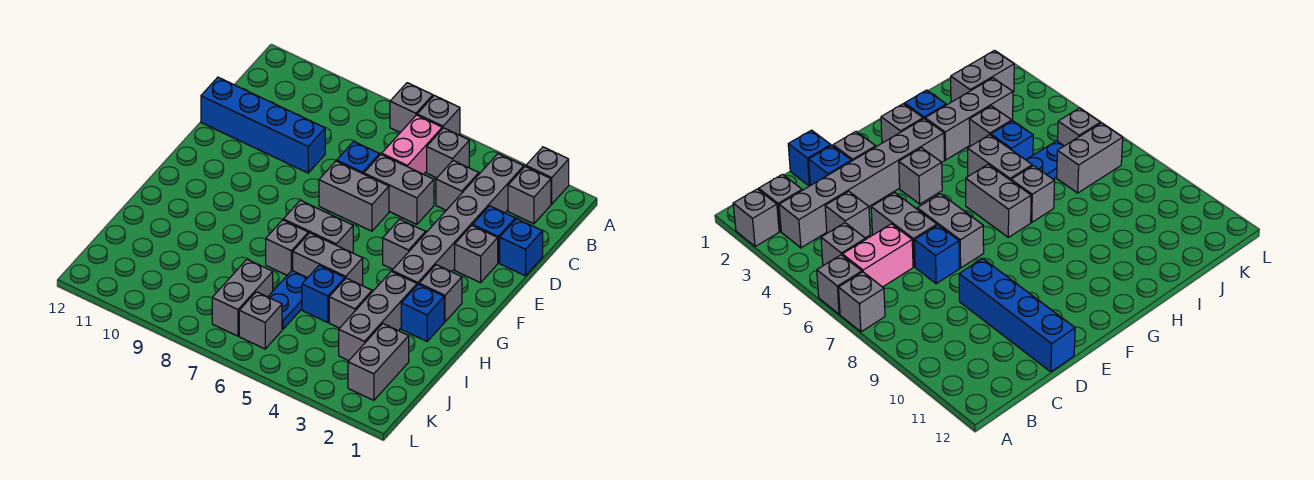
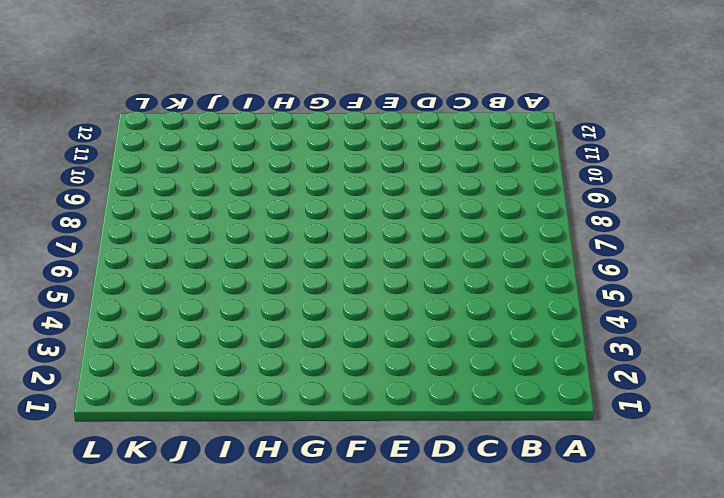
none -> grey 1x1 brick [526,147,569,204]
none -> grey 1x1 brick [417,95,460,135]
none -> grey 1x1 brick [390,83,433,133]

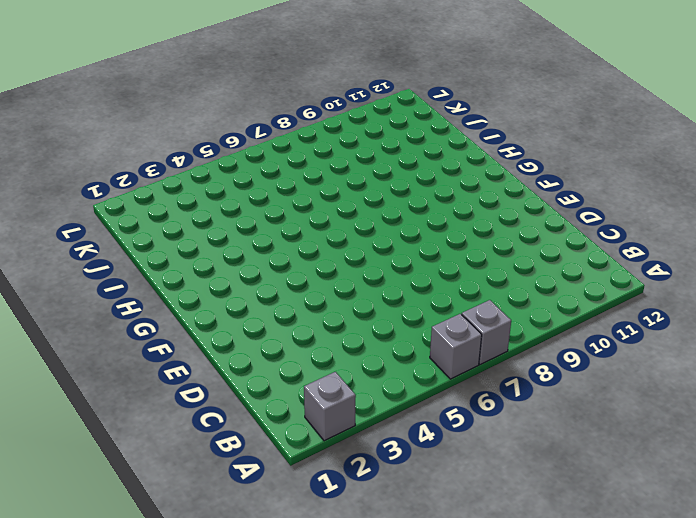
none -> grey 1x1 brick [508,167,551,224]
none -> grey 1x6 brick [392,154,524,285]
none -> grey 1x1 brick [427,128,469,178]

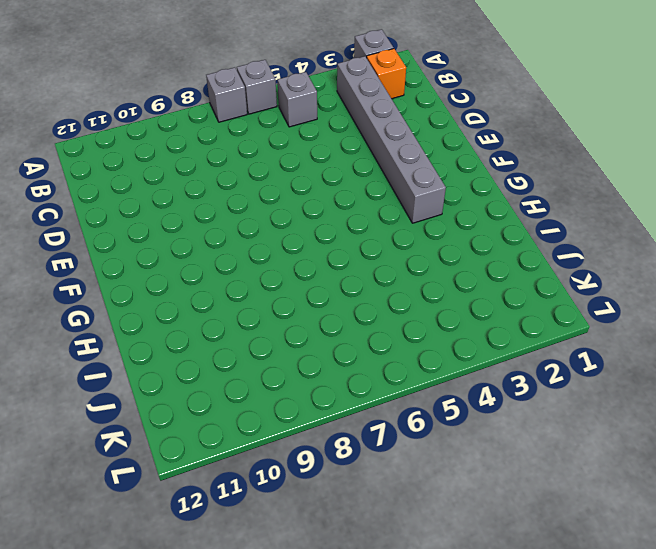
orange 1x1 brick [367,49,406,99] -> grey 1x1 brick [508,167,551,224]
none -> pink 1x2 brick [382,115,442,174]
none -> grey 1x1 brick [436,161,479,210]
none -> blue 1x1 brick [500,219,543,276]

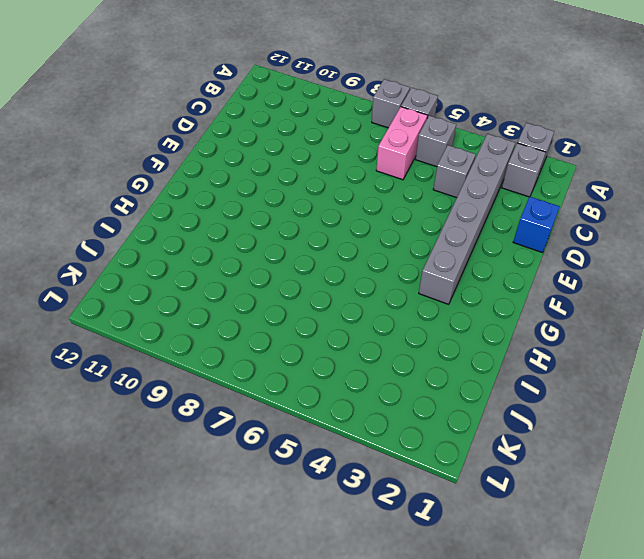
none -> blue 1x1 brick [473,206,515,263]
none -> grey 1x2 brick [364,154,434,224]
none -> blue 1x1 brick [337,142,380,174]

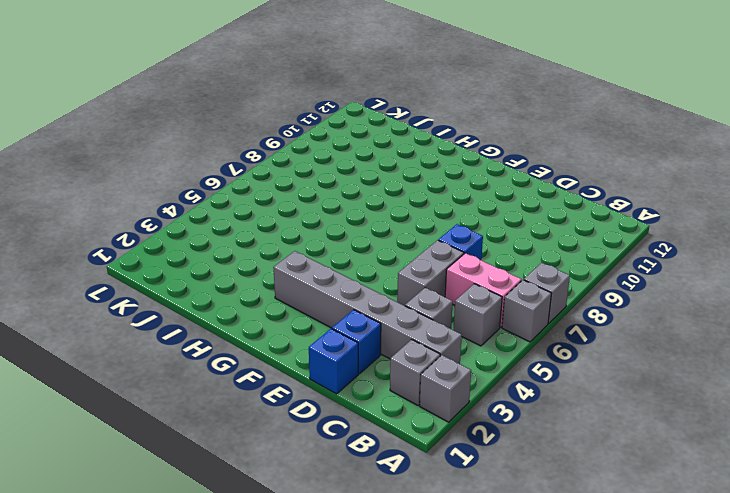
none -> blue 1x4 brick [201,77,325,173]
none -> grey 1x1 brick [455,225,498,283]
none -> grey 1x2 brick [319,161,389,231]

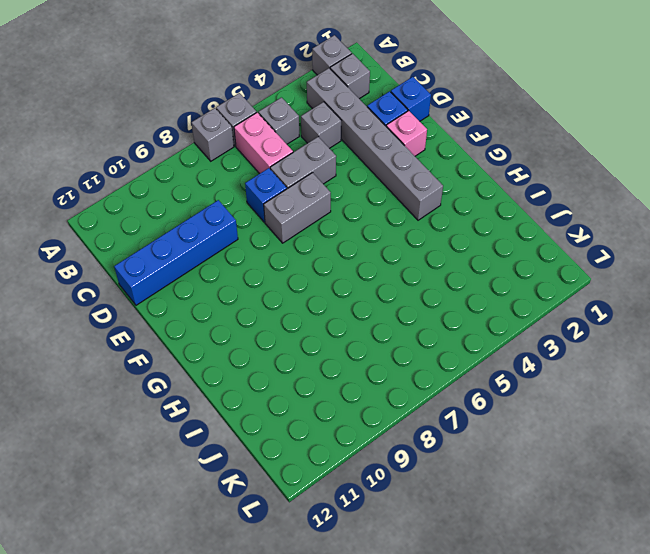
pink 1x1 brick [386,111,427,156] -> grey 1x1 brick [455,225,498,283]
none -> grey 1x1 brick [383,219,425,269]
none -> grey 1x1 brick [419,265,462,322]
none -> grey 1x2 brick [283,200,353,253]

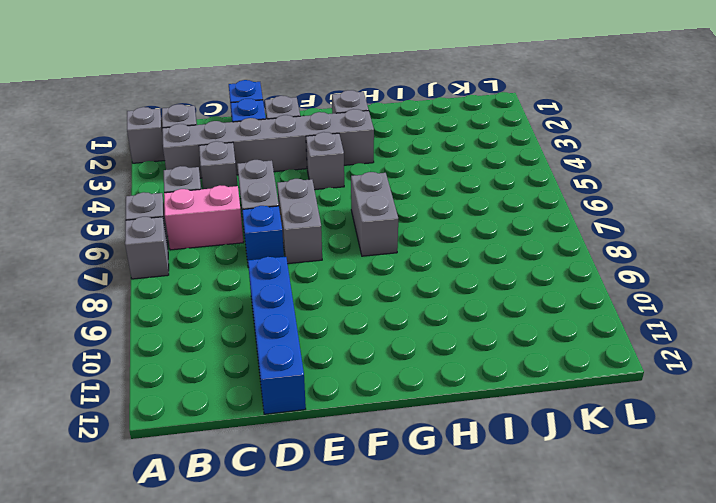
none -> blue 1x1 brick [401,284,444,341]
none -> grey 1x3 brick [339,271,417,361]
none -> grey 1x2 brick [293,233,363,285]

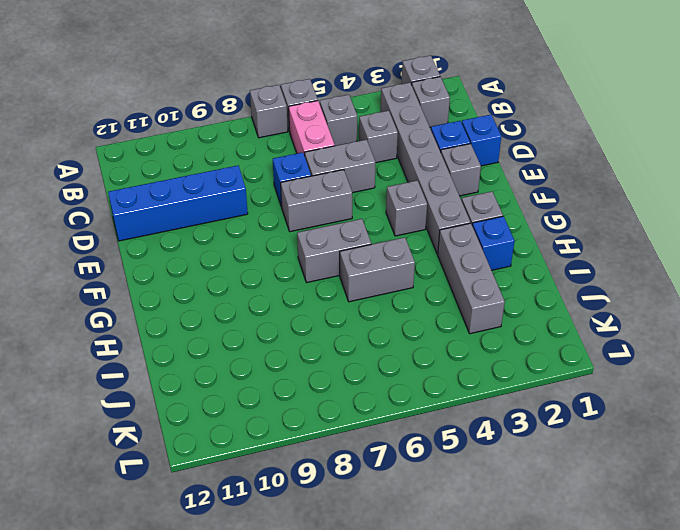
none -> grey 1x1 brick [266,220,308,275]
none -> grey 1x1 brick [329,278,372,328]
none -> blue 1x1 brick [302,265,345,323]

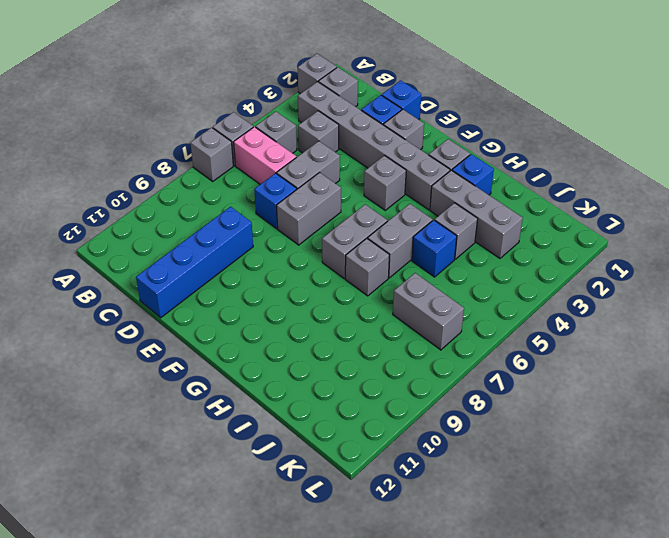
none -> blue 1x2 plate [268,270,307,329]
none -> grey 1x2 brick [348,324,409,400]
none -> grey 1x1 brick [239,292,282,349]

